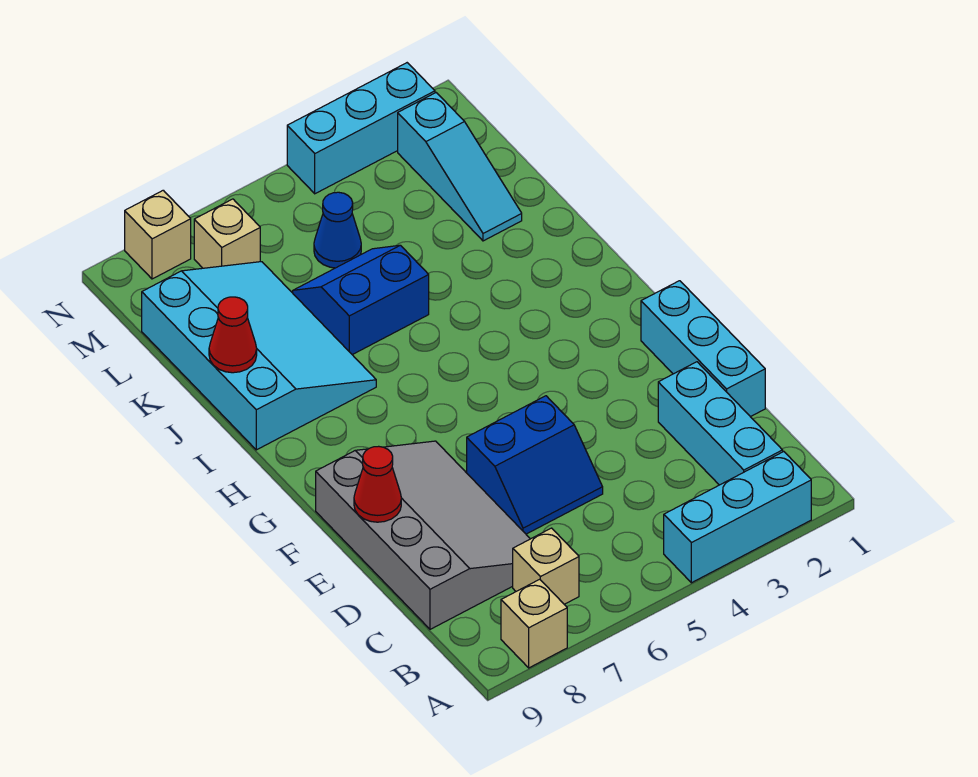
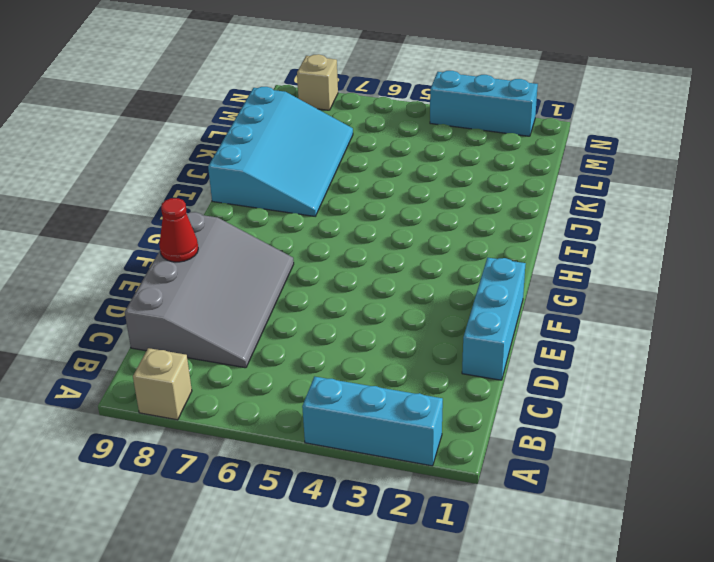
none -> cyan 1x3 brick [658,362,783,485]
none -> tan 1x1 brick [513,528,579,604]
none -> blue 2x2 slope [467,396,603,534]

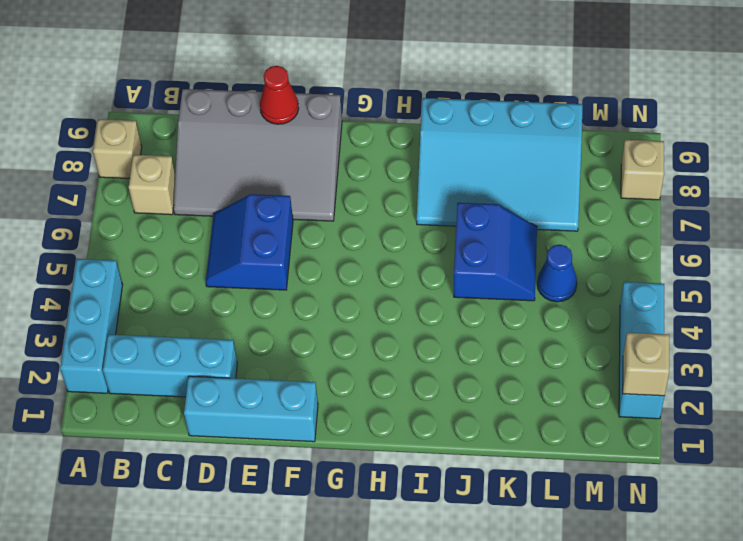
tan 1x1 brick [623,333,669,396] -> tan 1x1 brick moved to [194,199,260,268]
none -> cyan 1x3 slope [398,93,522,241]
none -> red 1x1 cone [209,297,257,373]

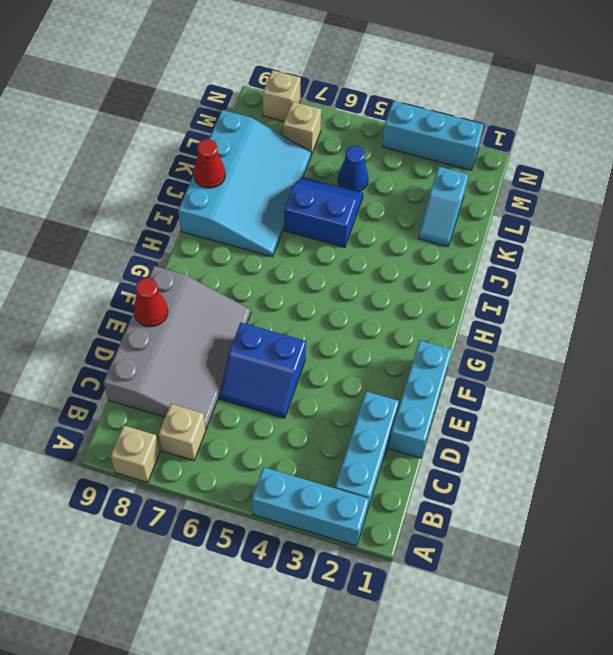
cyan 1x2 slope [418,167,469,247] -> cyan 1x3 slope [398,93,522,241]

